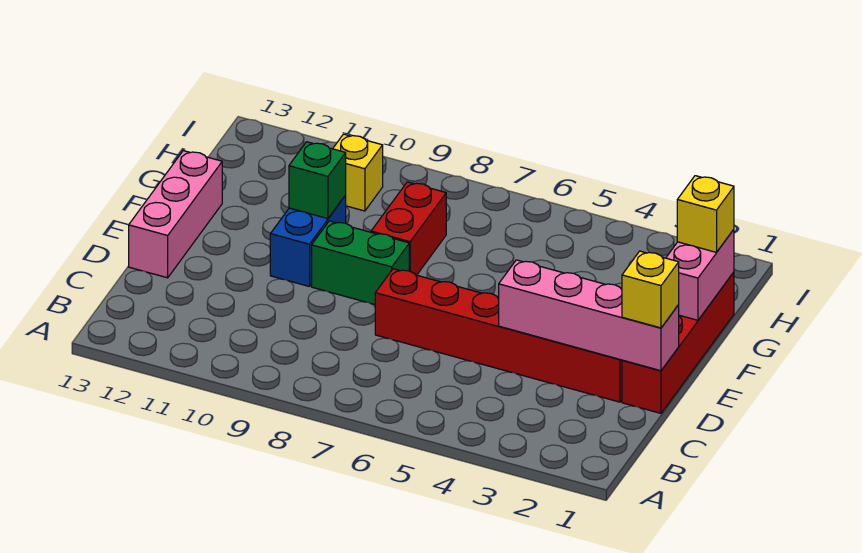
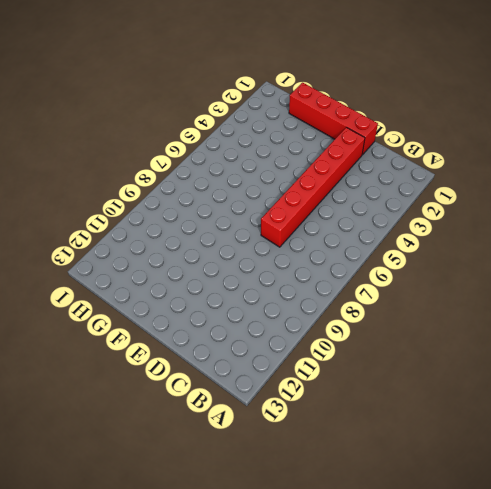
none -> pink 1x3 brick [129,151,222,278]
none -> green 1x2 brick [312,221,409,305]
none -> blue 1x2 brick [270,195,346,287]

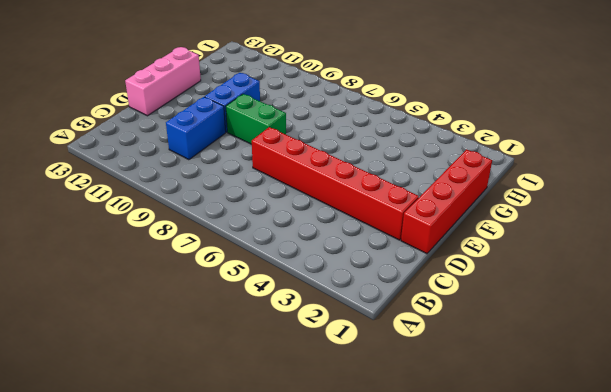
blue 1x2 brick [166,97,226,160] -> none
none -> red 1x2 brick [371,182,446,275]
none -> yellow 1x1 brick [333,134,383,211]
none -> pink 1x4 brick [499,260,679,371]

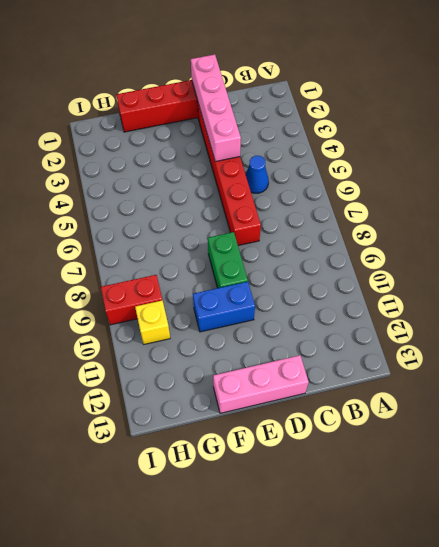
blue 1x1 cone [245,156,269,193] -> none
red 1x2 brick [101,275,162,325] -> red 1x2 brick moved to [371,182,446,275]
none -> pink 1x2 brick [666,230,734,320]
none -> green 1x1 brick [289,142,346,219]
none -> yellow 1x1 brick [622,251,679,328]

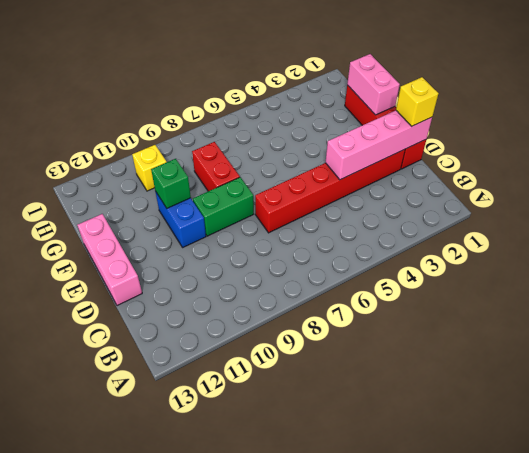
none -> yellow 1x1 brick [677,176,734,252]

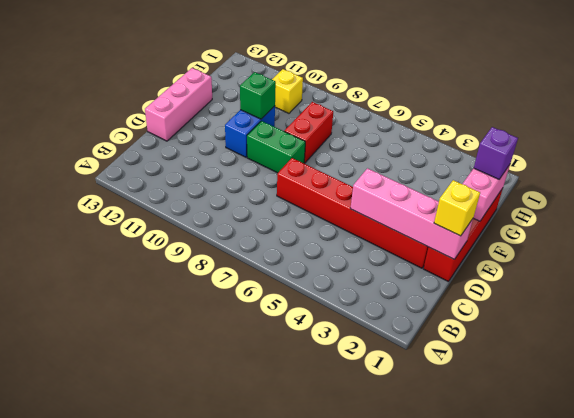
purple 1x1 brick [474,127,518,179] -> yellow 1x1 brick [677,176,734,252]

